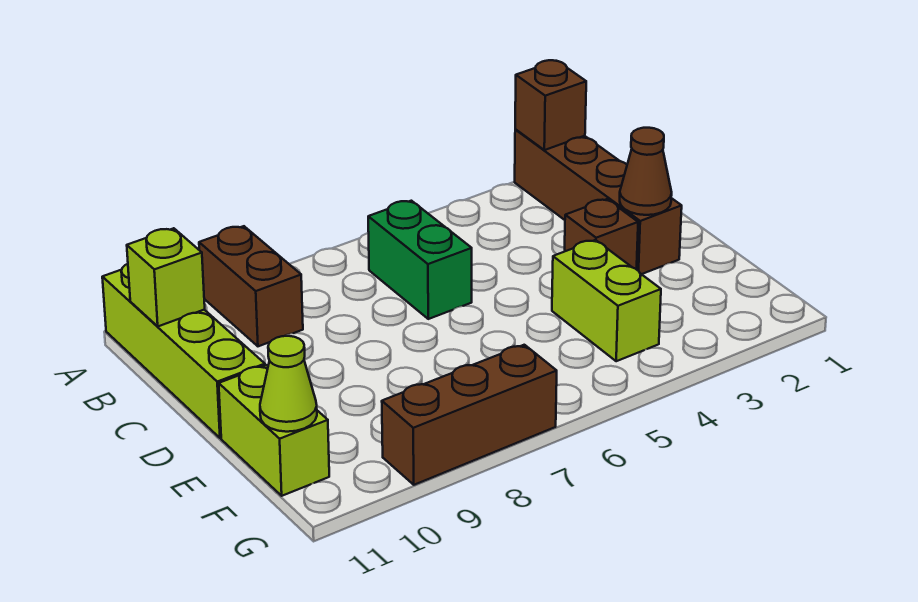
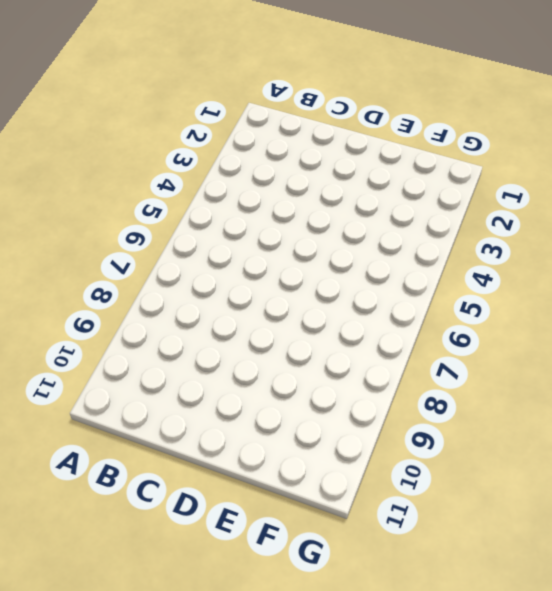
none -> brown 1x4 brick [515,130,682,274]
none -> brown 1x2 brick [199,226,303,346]
none -> lime 1x4 brick [102,264,265,438]

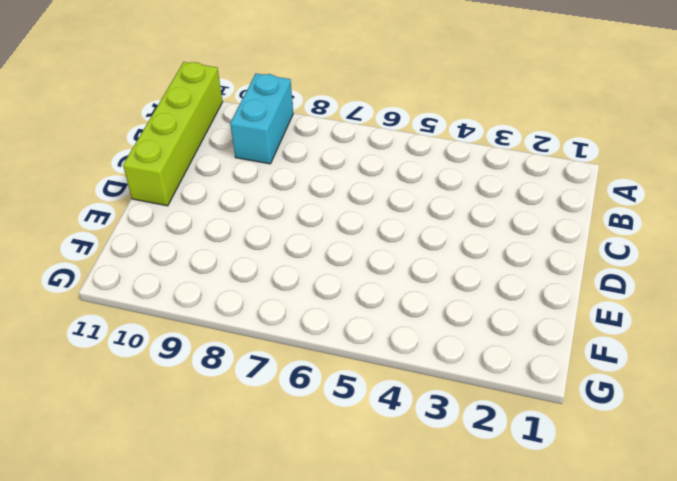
cyan 1x2 brick [230,74,293,164] -> brown 1x2 brick [199,226,303,346]
none -> brown 1x4 brick [515,130,682,274]
none -> green 1x2 brick [368,201,472,319]
none -> brown 1x1 brick [565,199,638,269]

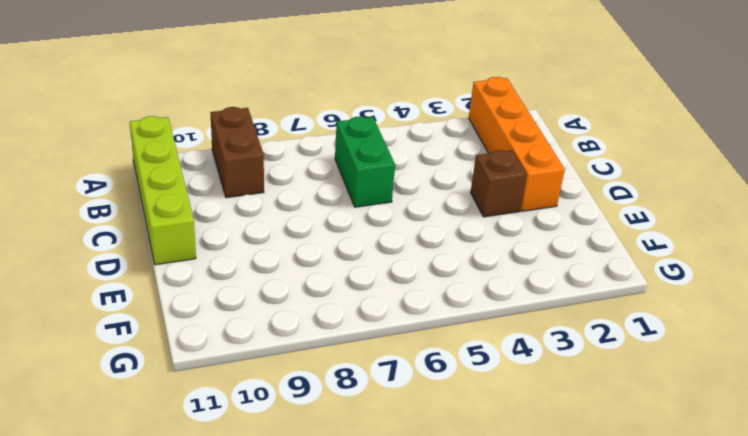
orange 1x4 brick [469,77,565,211] -> brown 1x4 brick [515,130,682,274]
none -> lime 1x2 brick [552,240,661,361]
none -> lime 1x2 brick [219,365,329,496]
none -> brown 1x3 brick [382,345,557,485]

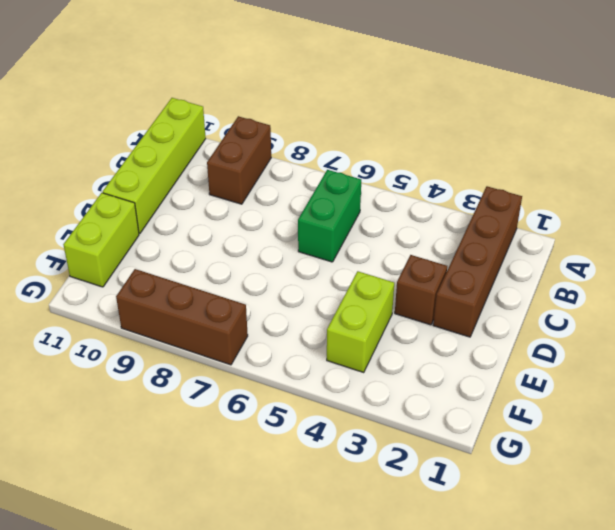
none -> brown 1x1 brick [515,60,586,150]
none -> lime 1x1 brick [127,228,205,326]
none -> brown 1x1 cone [620,128,672,215]

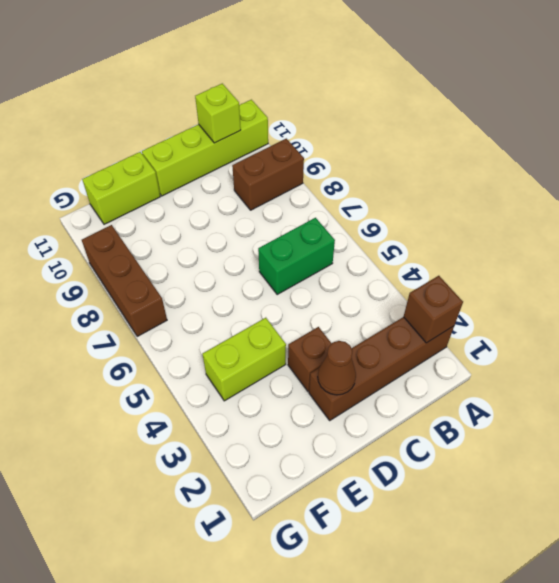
none -> lime 1x1 cone [260,336,317,432]

